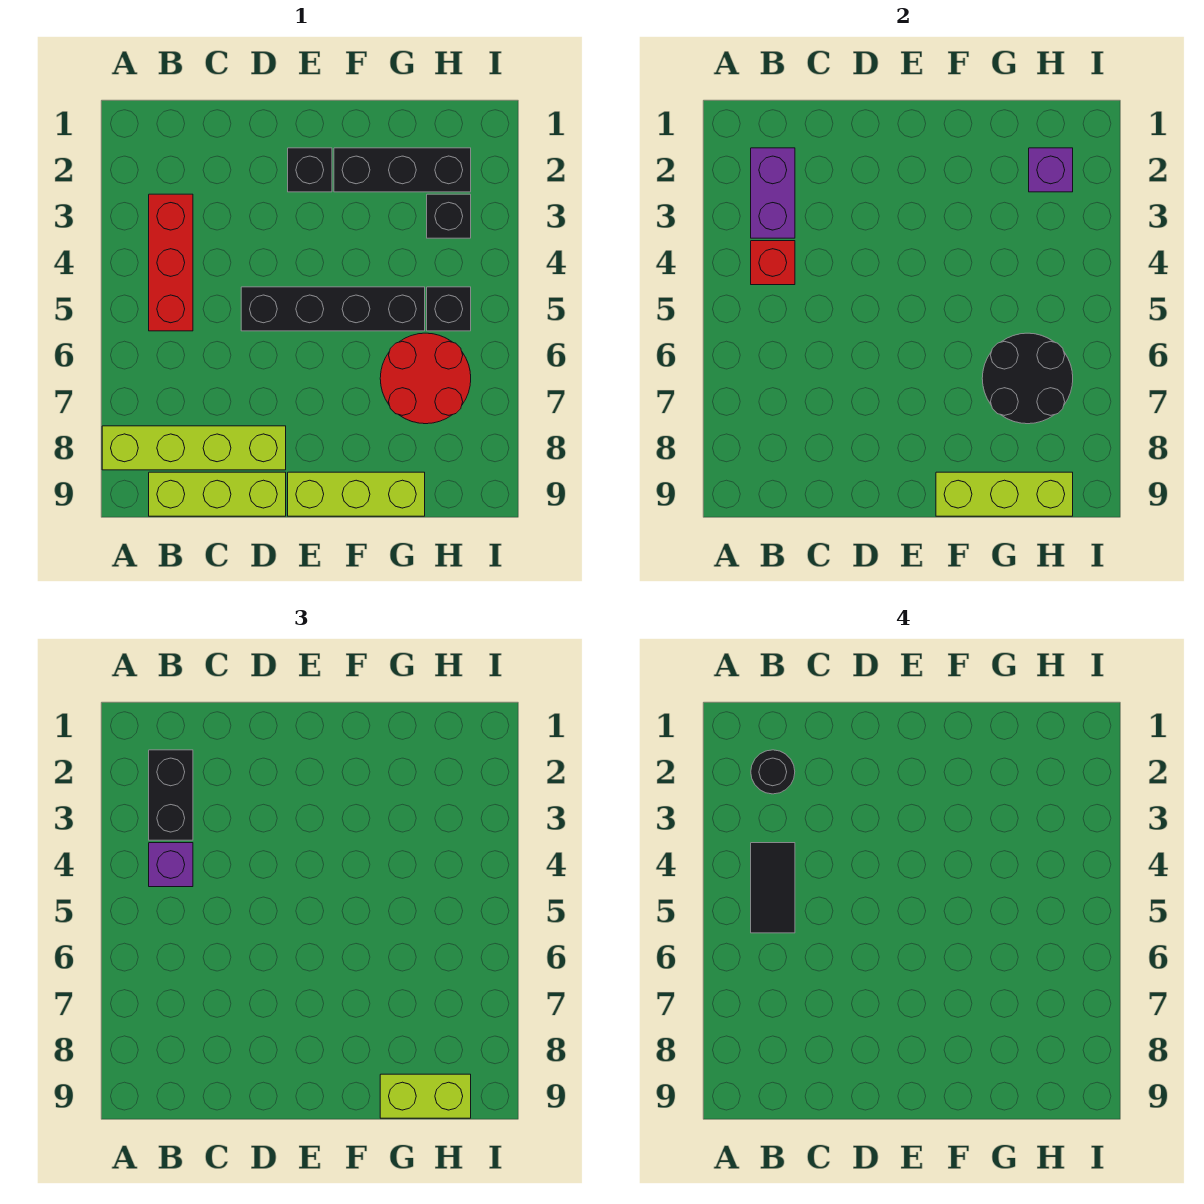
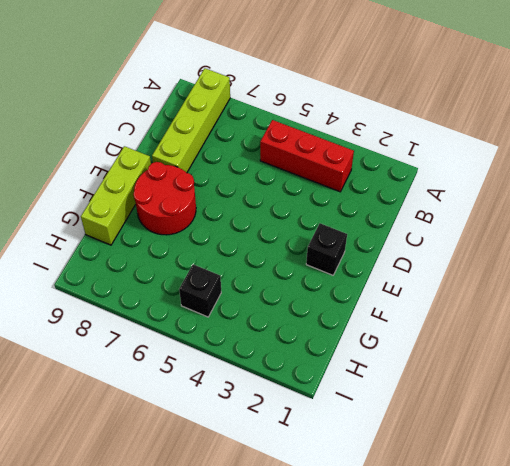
red 2x2 round brick [133,162,196,235] -> red 2x2 round brick moved to [380,333,471,424]
none -> lime 1x3 brick [149,472,286,516]
none -> black 1x4 brick [241,287,425,331]
none -> black 1x3 brick [334,148,471,192]

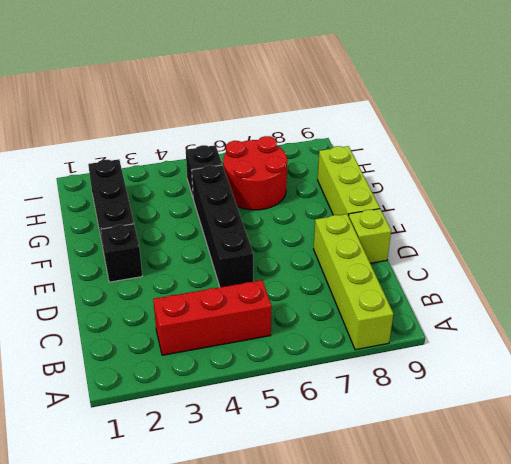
lime 1x1 brick [349,209,391,263] -> lime 1x3 brick [149,472,286,516]
none -> black 1x1 brick [427,194,471,238]
none -> purple 1x2 brick [751,148,795,238]
none -> red 1x1 brick [751,241,795,285]

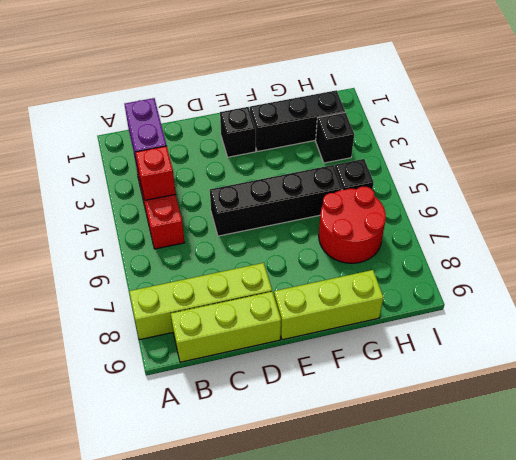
none -> lime 1x3 brick [936,472,1073,516]
none -> black 2x2 round brick [982,333,1073,424]
none -> purple 1x1 brick [1029,148,1073,192]

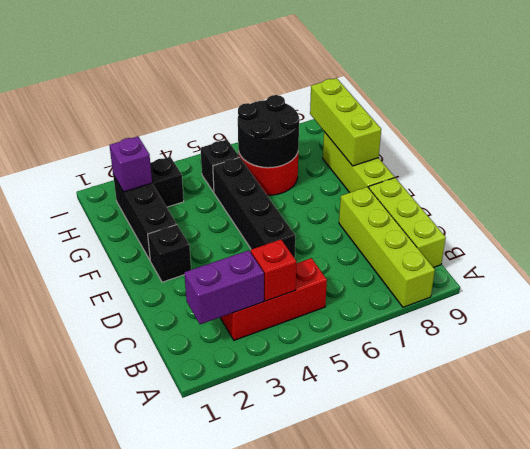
none -> black 1x2 brick [149,750,193,840]
none -> purple 1x1 brick [149,843,193,887]
none -> lime 1x2 brick [380,1074,471,1118]

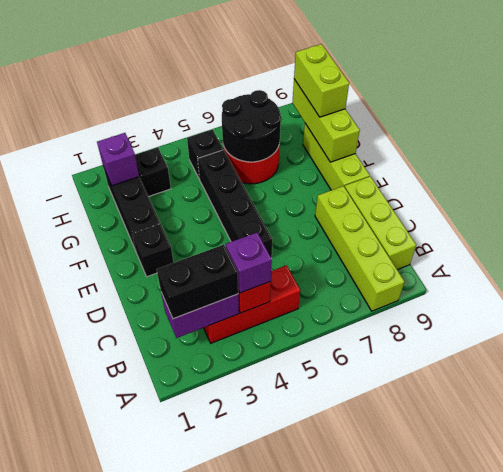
none -> black 1x1 round brick [751,750,795,794]
none -> black 1x2 tile [751,843,795,933]

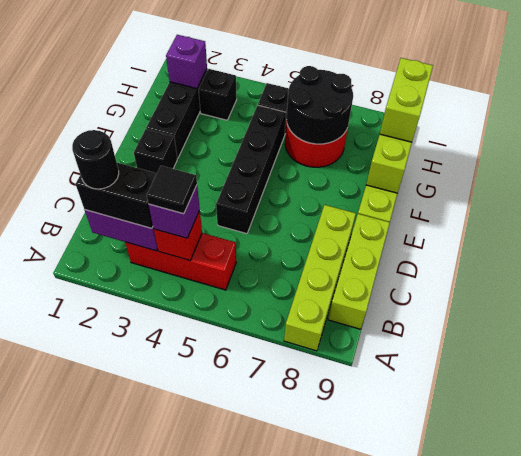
black 1x1 tile [147,166,197,214] -> black 1x2 tile [751,843,795,933]

